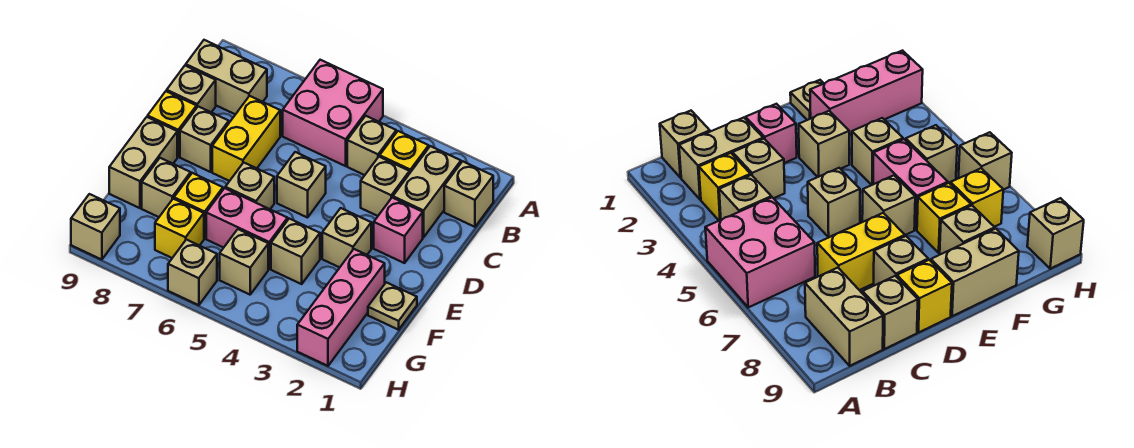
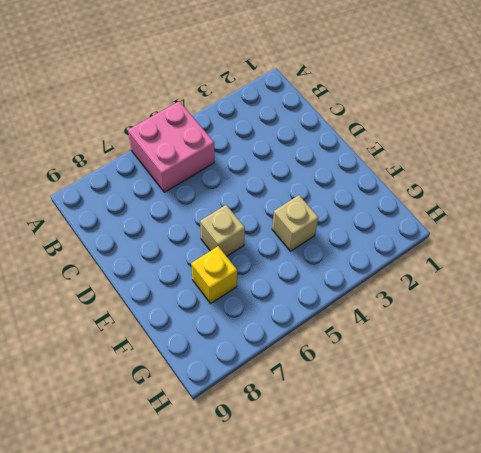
none -> tan 1x1 brick [444,161,493,227]
none -> tan 1x2 brick [393,146,461,237]
none -> yellow 1x1 brick [380,131,429,172]

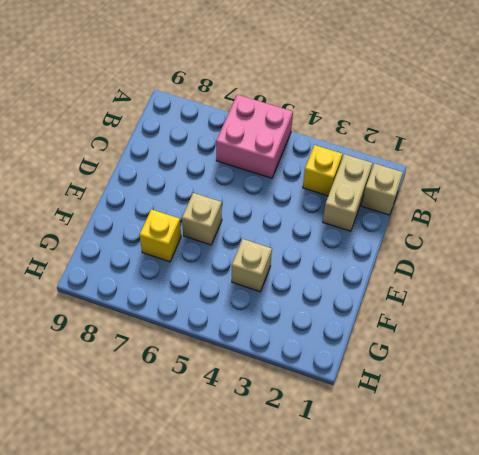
none -> tan 1x1 brick [347,116,396,175]
none -> tan 1x2 brick [186,40,267,114]
none -> tan 1x1 brick [361,157,410,216]

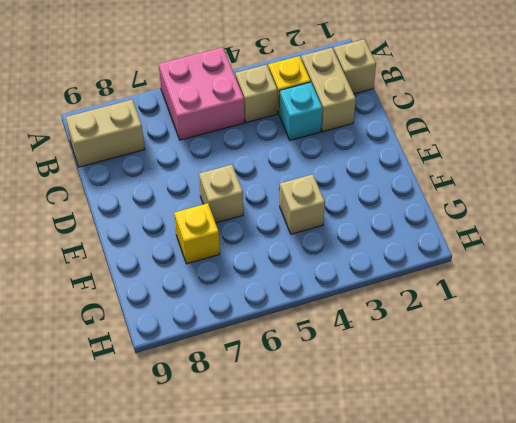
cyan 1x1 brick [279,82,322,140] -> tan 1x1 brick [361,157,410,216]
none -> yellow 1x2 brick [212,96,280,181]
none -> tan 1x1 brick [167,65,216,112]
none -> pink 1x1 brick [374,198,423,263]

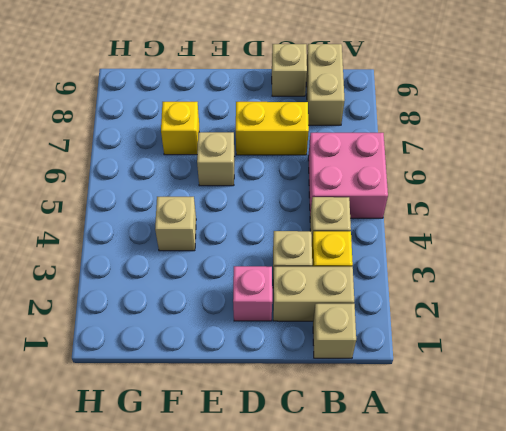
none -> tan 1x1 brick [277,152,326,218]
none -> tan 1x1 brick [180,106,229,172]
none -> yellow 1x1 brick [148,91,197,157]

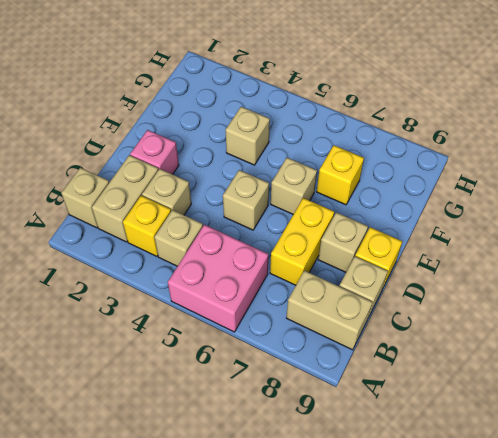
none -> tan 1x1 brick [322,208,371,267]
none -> tan 1x2 brick [109,117,177,208]
none -> tan 1x1 plate [368,282,417,330]

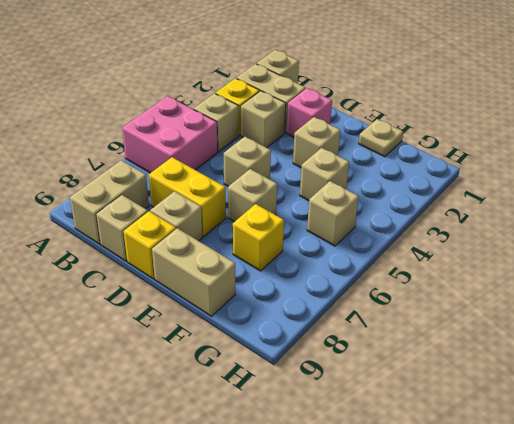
none -> pink 1x3 brick [297,249,385,366]
none -> pink 1x2 brick [206,188,288,269]
none -> tan 1x1 brick [142,158,191,217]

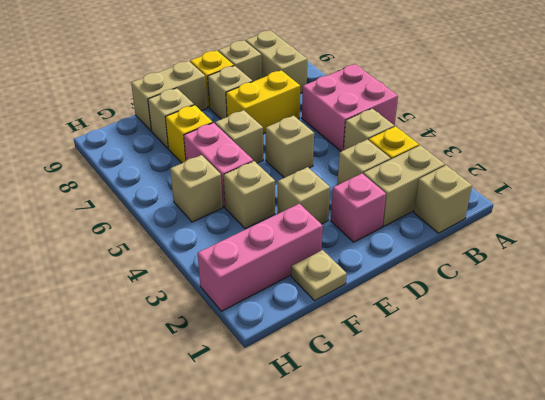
none -> yellow 1x1 brick [155,199,204,258]
none -> tan 1x1 brick [168,240,217,305]
none -> tan 1x1 brick [71,194,120,260]

